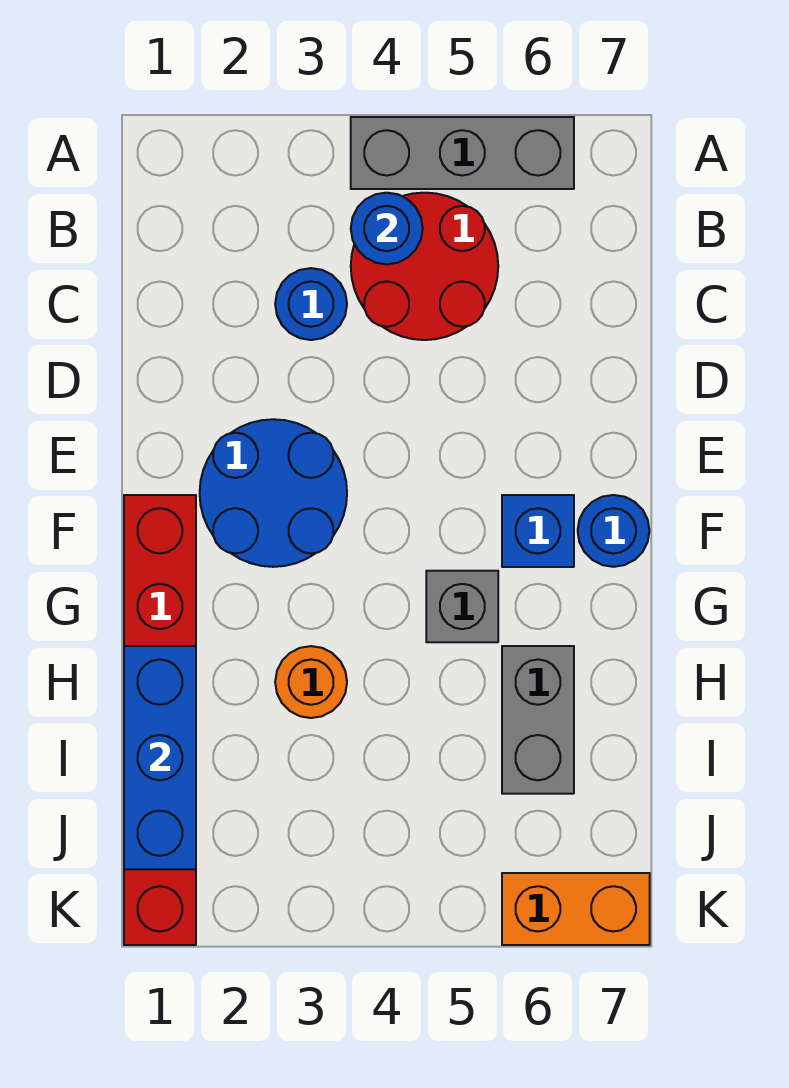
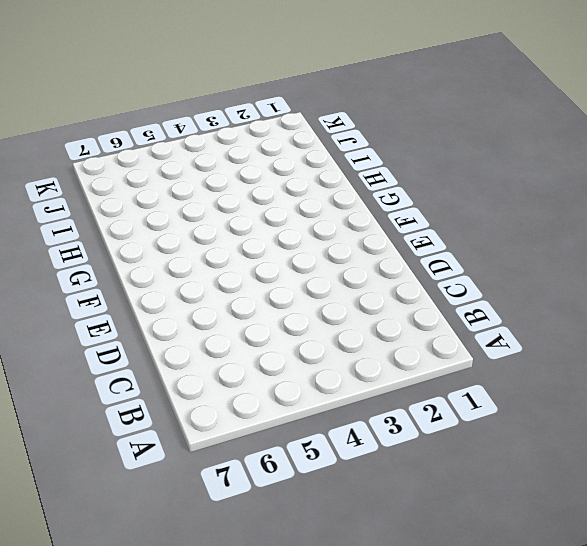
none -> grey 1x3 brick [351,117,574,189]
none -> red 2x2 round brick [351,193,498,340]
none -> blue 1x1 round brick [275,268,347,340]

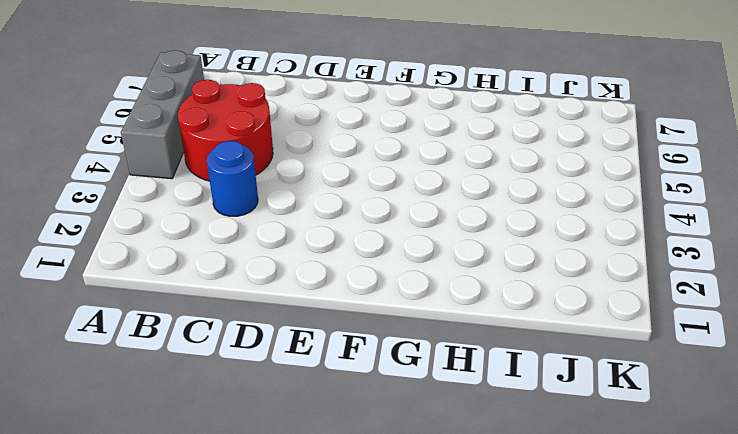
none -> blue 2x2 round brick [200,419,347,567]
none -> red 1x6 brick [124,495,196,945]
none -> blue 1x1 brick [502,495,574,567]

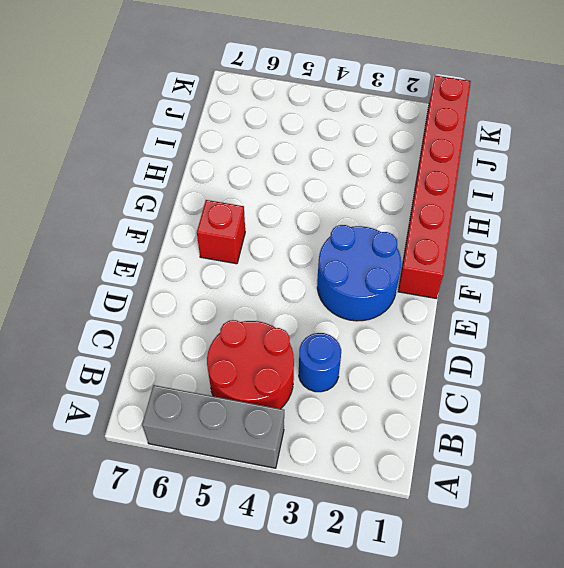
red 1x1 brick [197,200,245,264] -> blue 1x1 brick [502,495,574,567]
none -> blue 1x1 round brick [578,495,649,567]
none -> grey 1x1 brick [426,571,498,642]
none -> orange 1x1 round brick [275,646,347,718]

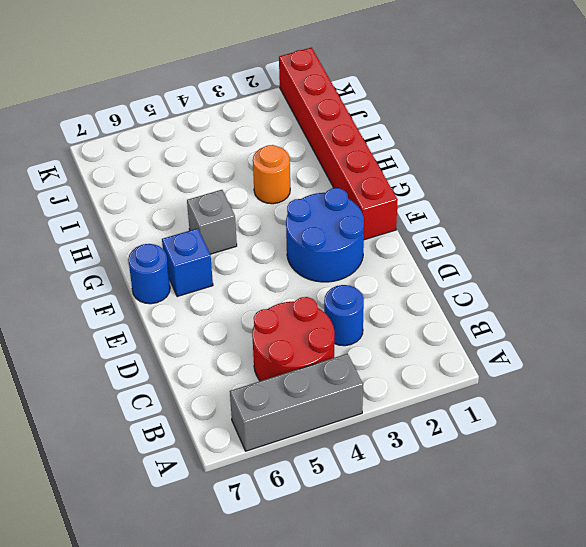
none -> grey 1x2 brick [502,646,574,794]
none -> orange 1x2 brick [502,873,650,945]
none -> blue 1x1 round brick [351,193,423,264]

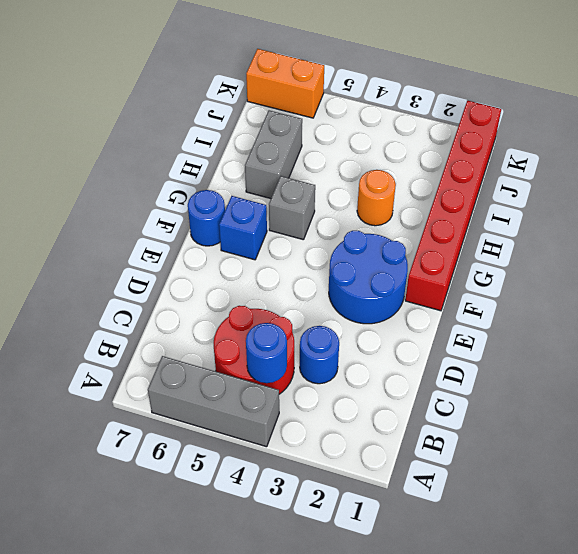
none -> blue 1x3 brick [124,646,196,869]

